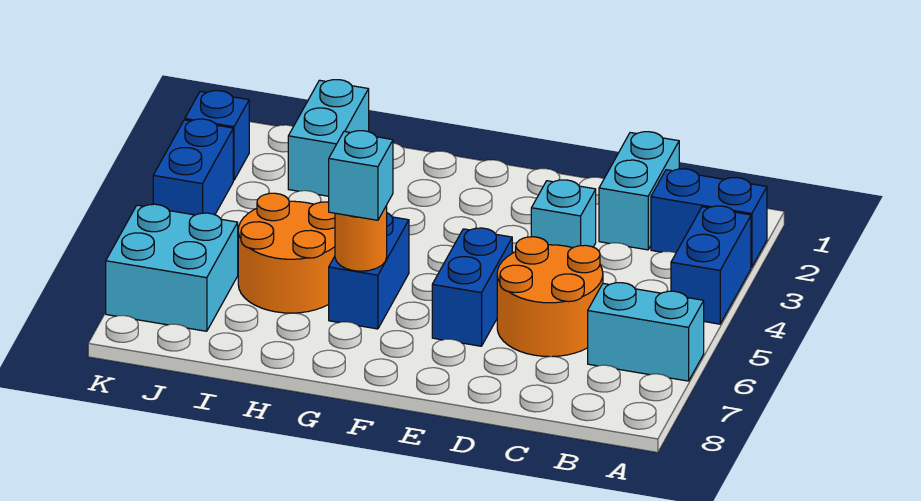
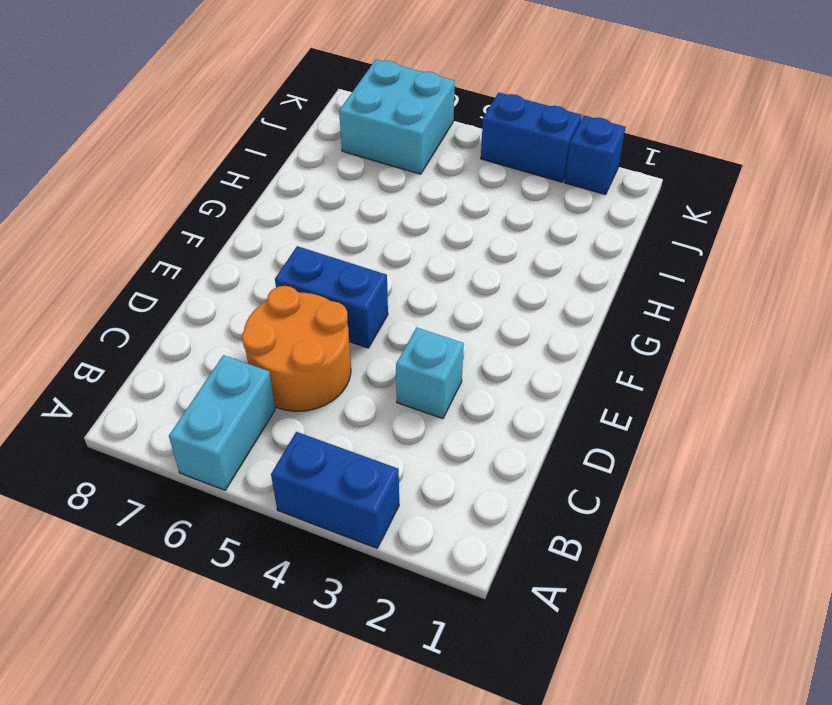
none -> blue 1x2 brick [651,169,767,267]
none -> cyan 1x2 brick [599,132,679,250]
none -> blue 1x2 brick [329,213,409,329]

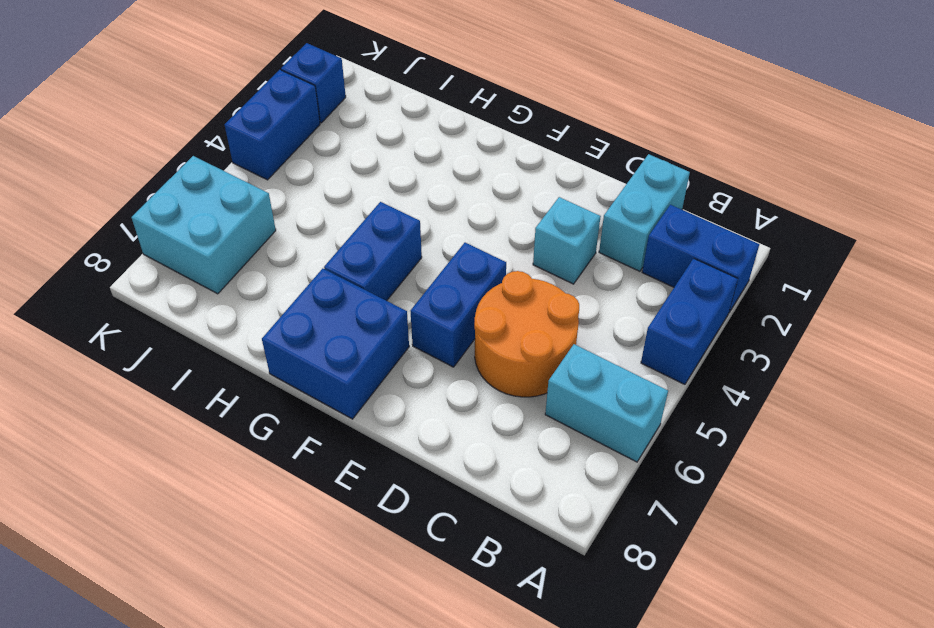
blue 2x2 brick [262,269,409,419] -> none
none -> orange 2x2 round brick [238,193,335,313]
none -> cyan 1x2 brick [288,80,369,196]
none -> orange 1x1 round brick [335,205,387,271]

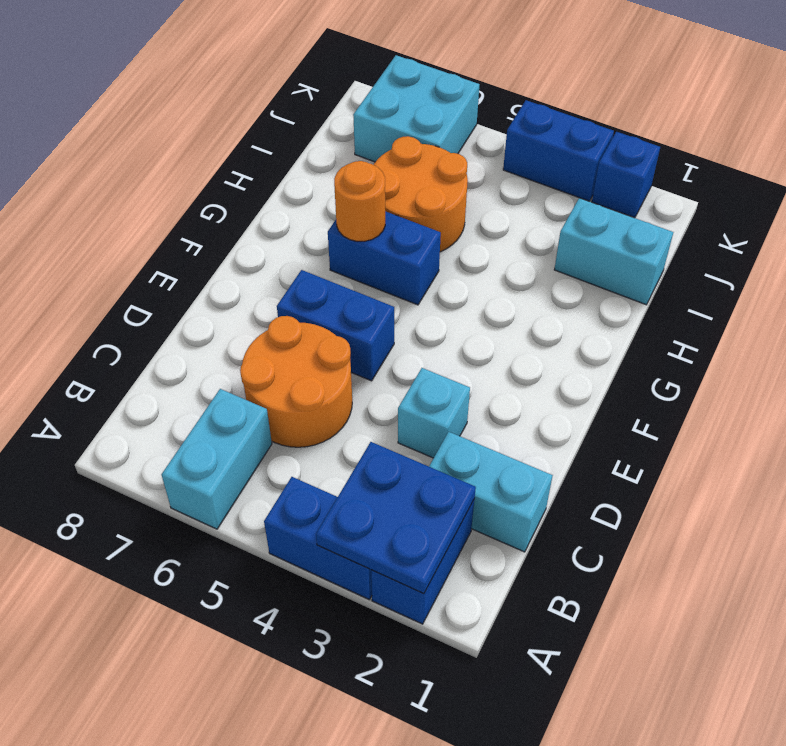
blue 2x2 plate [316,442,476,594] -> none
none -> cyan 1x1 brick [329,131,393,220]

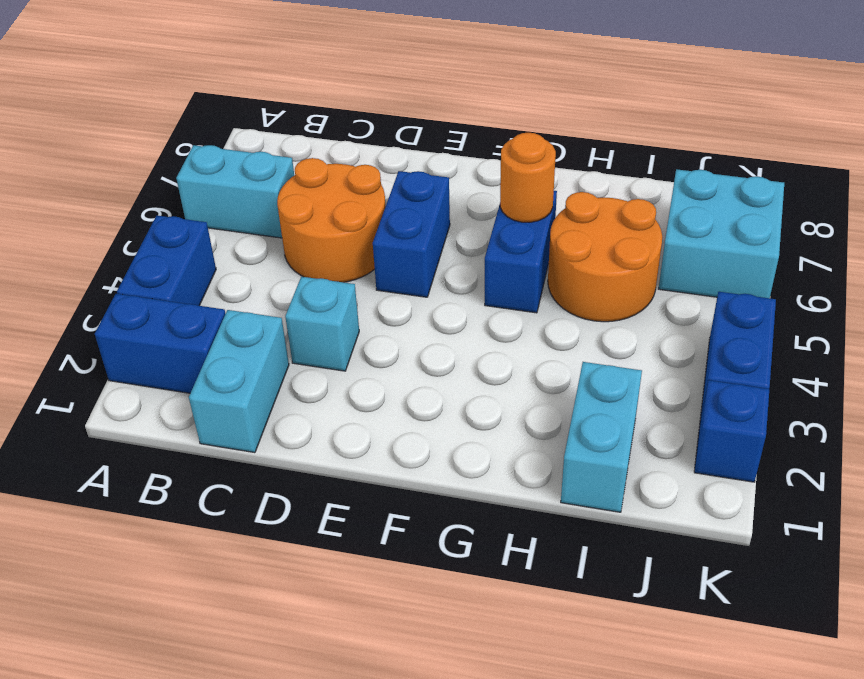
none -> cyan 1x1 brick [329,131,393,220]

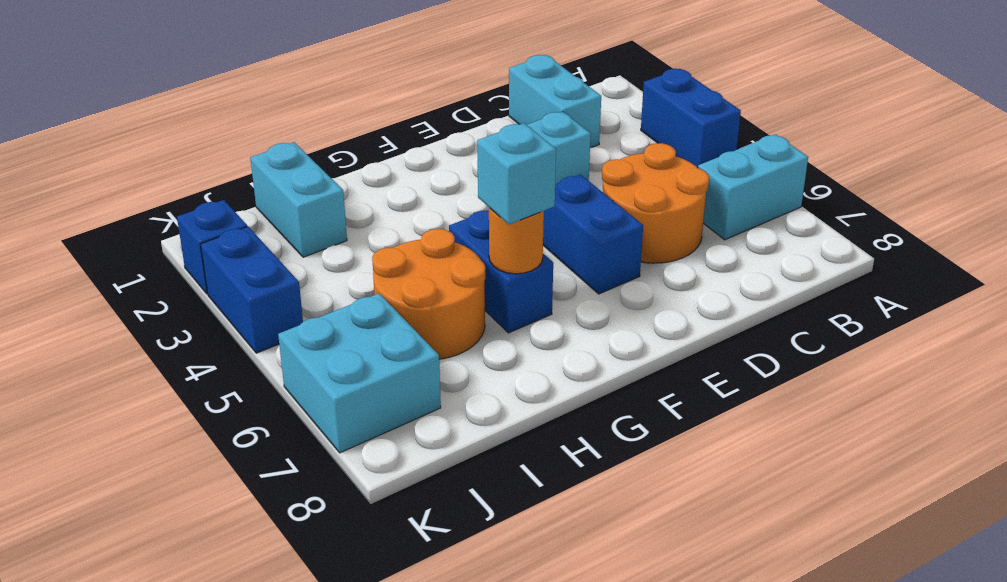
none -> blue 1x2 brick [651,169,767,267]

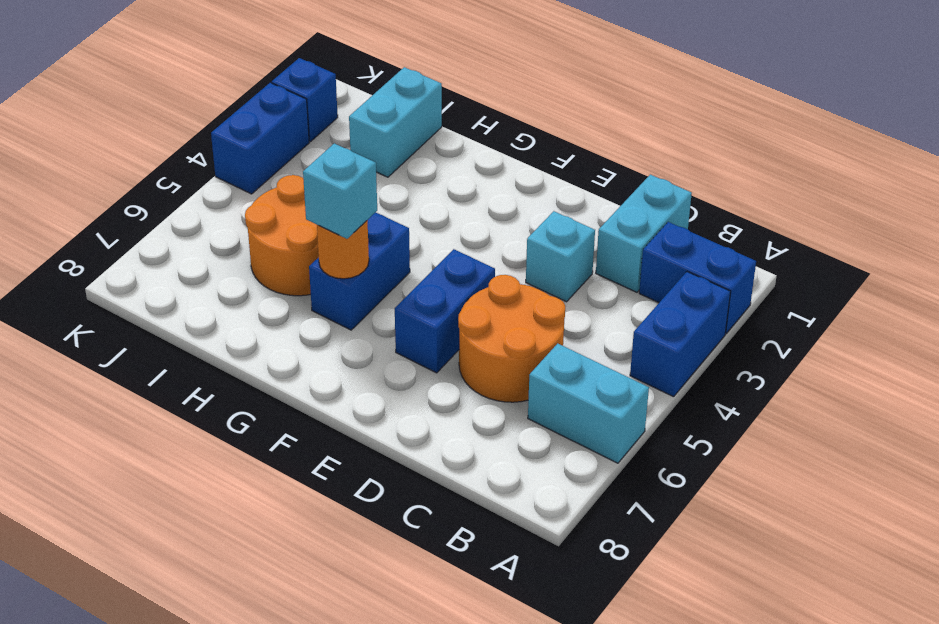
none -> cyan 2x2 brick [106,204,238,331]

